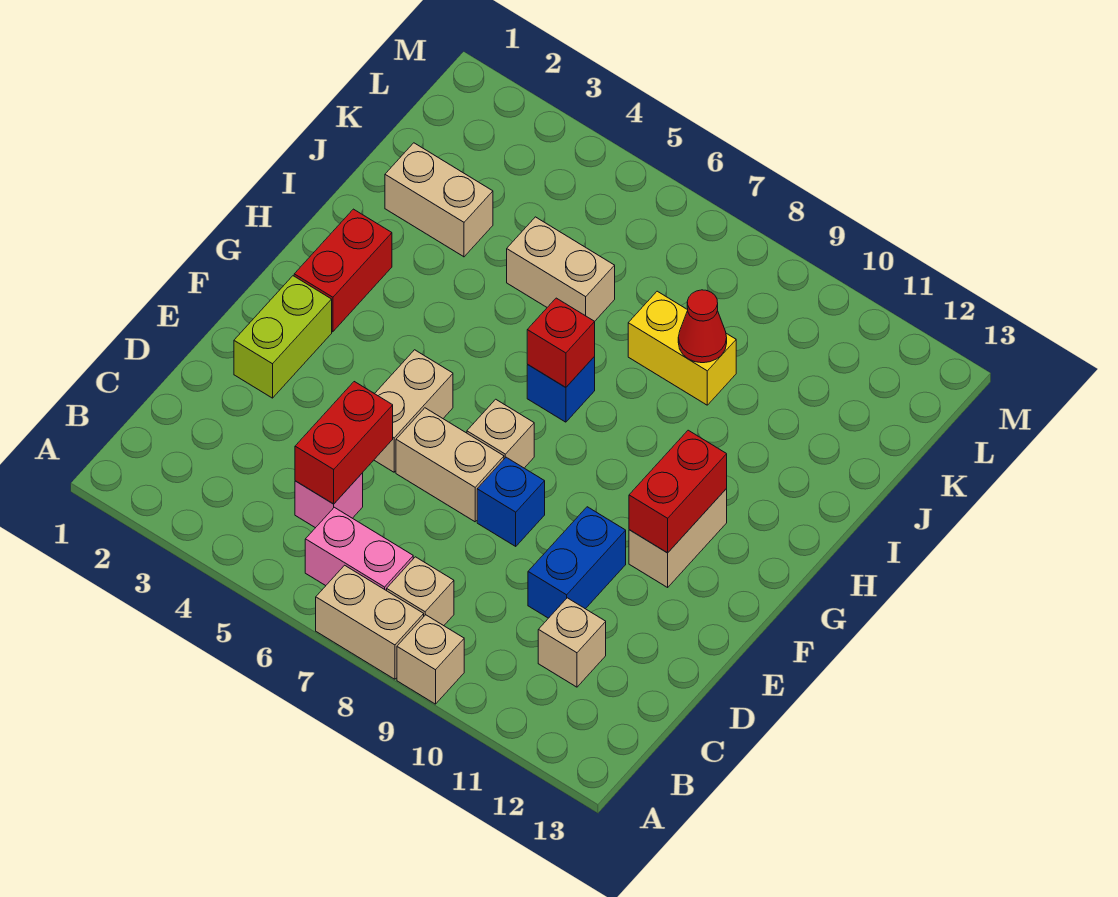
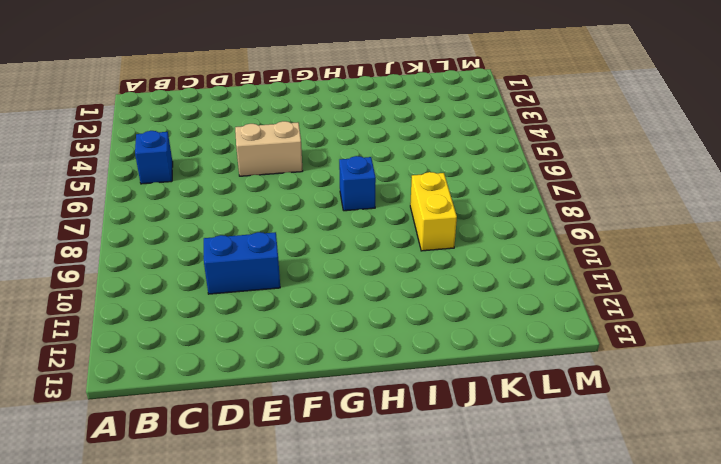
blue 1x1 brick [135,131,173,184] -> blue 1x1 brick moved to [477,457,545,546]
none -> tan 1x2 brick [316,565,424,679]
none -> tan 1x1 brick [397,615,464,704]
none -> pink 1x2 brick [305,507,413,591]

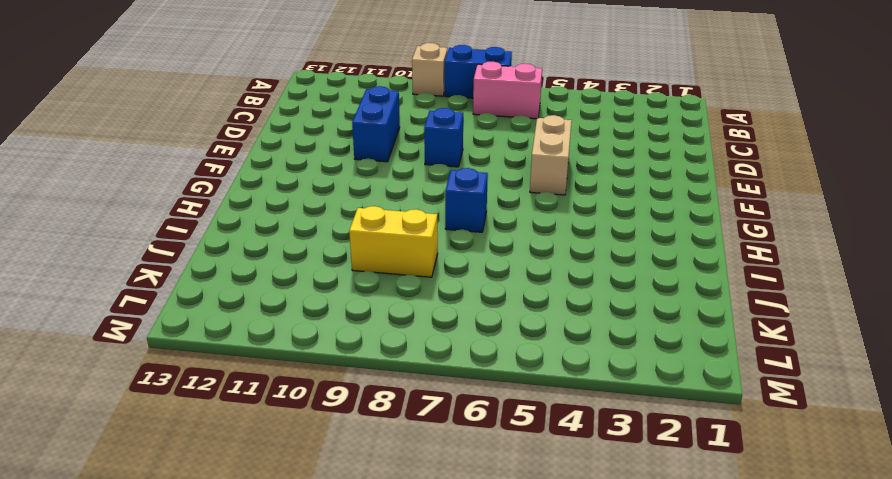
blue 1x2 brick [445,45,512,98] -> tan 1x2 brick [316,565,424,679]
none -> tan 1x1 brick [387,557,454,626]
none -> pink 1x1 brick [295,473,363,528]
none -> tan 1x1 brick [538,598,606,687]

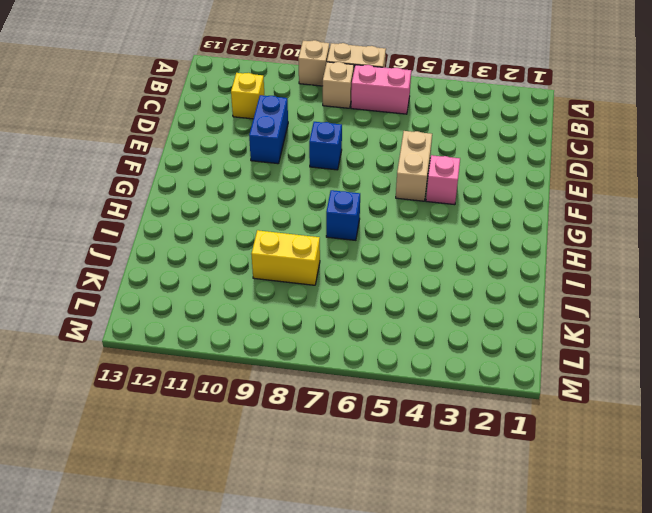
yellow 1x1 brick [231,73,264,119] -> tan 1x1 brick [538,598,606,687]
pink 1x1 brick [426,155,460,205] -> pink 1x1 brick moved to [295,473,363,528]
none -> lime 1x2 brick [234,276,332,398]
none -> tan 1x2 brick [396,408,504,522]
none -> tan 1x1 brick [467,399,534,468]

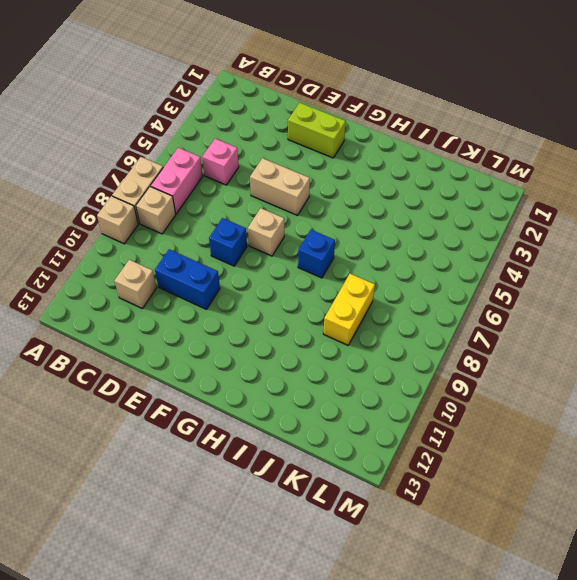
none -> tan 1x2 brick [396,408,504,522]
none -> tan 1x2 brick [629,489,727,587]
none -> red 1x2 brick [294,209,392,332]

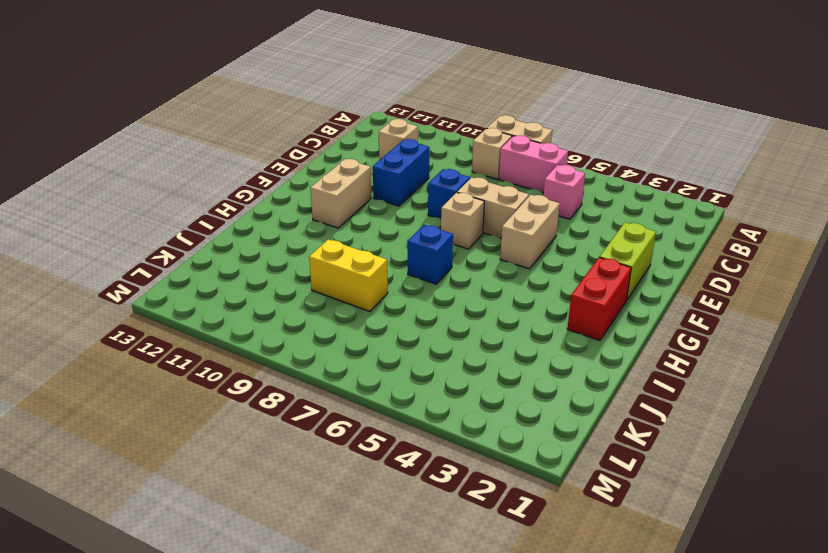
none -> tan 1x1 brick [397,615,464,704]
none -> tan 1x2 brick [385,143,493,257]
none -> tan 1x2 brick [507,217,615,321]

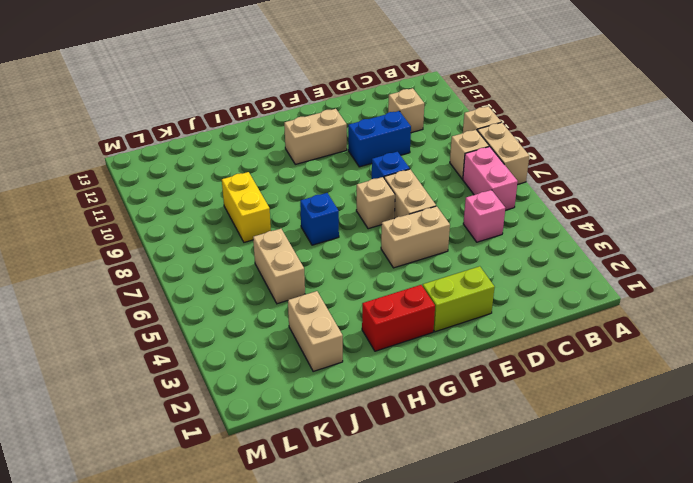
none -> red 1x2 brick [295,382,393,504]
none -> red 1x2 brick [629,430,727,553]
none -> red 1x1 brick [527,298,595,387]

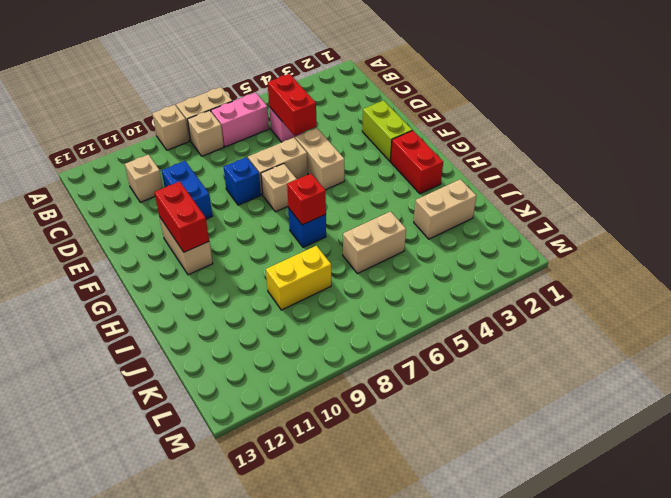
none -> red 1x1 cone [678,290,727,363]

